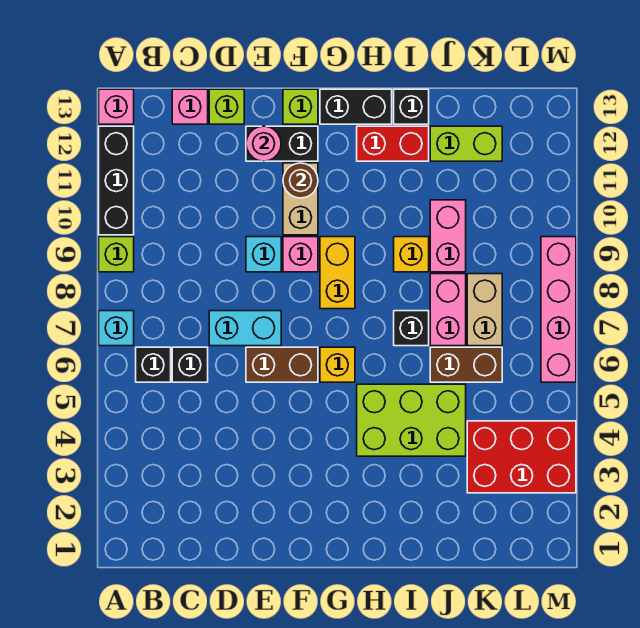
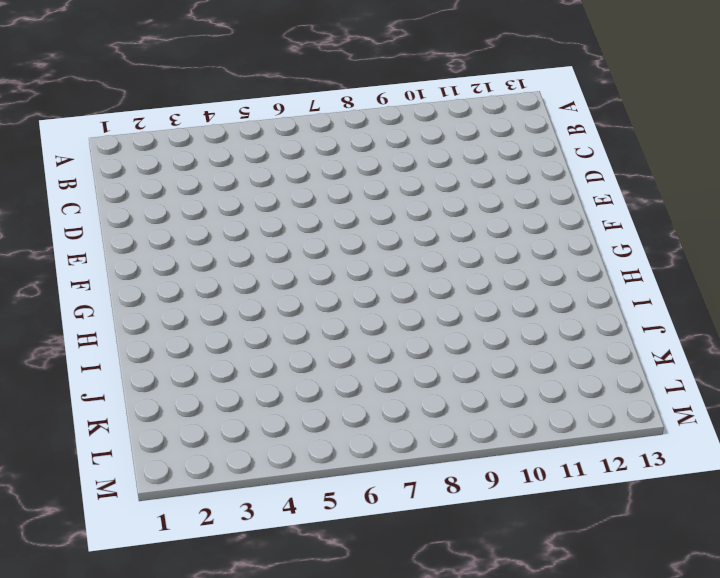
none -> cyan 1x1 brick [99,311,134,346]
none -> lime 1x1 brick [99,237,134,272]
none -> black 1x3 brick [99,126,134,235]
none -> pink 1x1 brick [99,89,134,124]

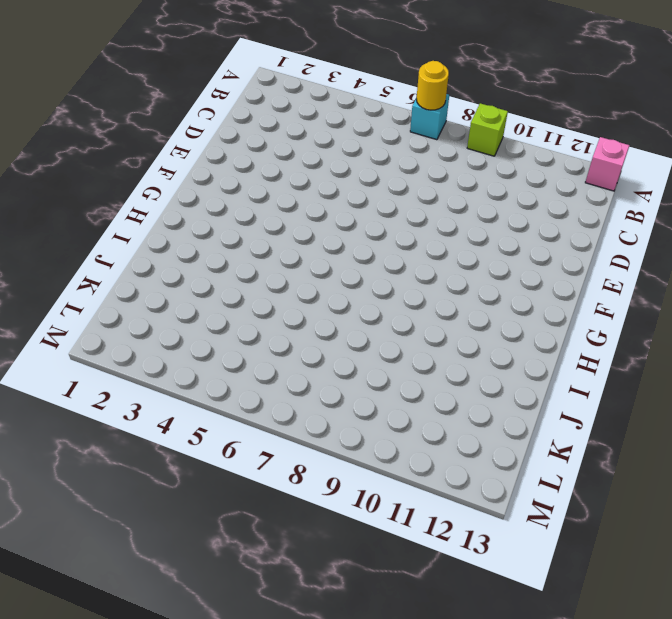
yellow 1x1 round brick [417,61,449,110] -> none
none -> black 1x3 brick [99,126,134,235]
none -> black 1x1 brick [136,347,171,382]
none -> black 1x1 brick [172,347,208,382]
none -> pink 1x1 brick [172,89,208,124]

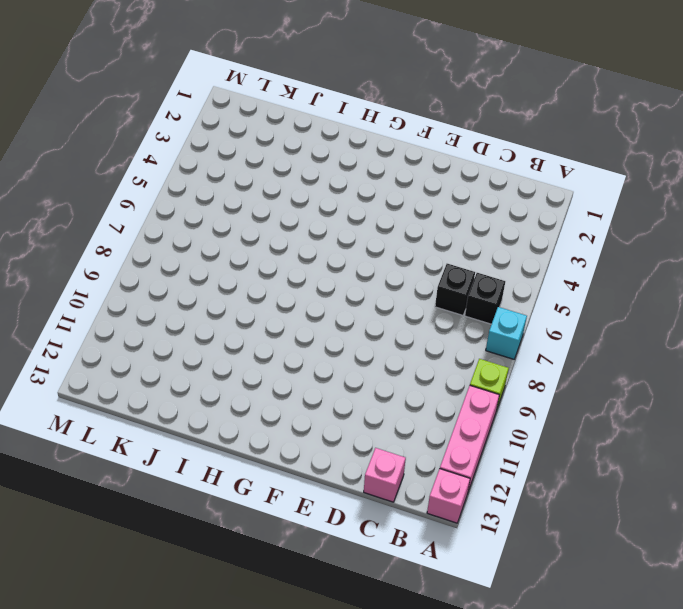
pink 1x3 brick [440,385,499,492] -> black 1x3 brick [99,126,134,235]
none -> cyan 1x2 brick [209,311,281,346]
none -> lime 1x1 brick [209,89,244,124]
none -> brown 1x2 brick [246,347,318,382]
none -> cyan 1x1 brick [246,237,281,272]

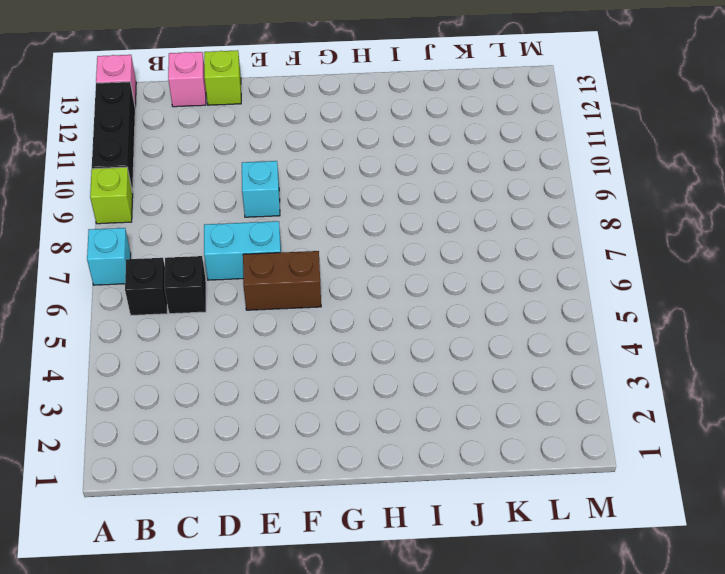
none -> black 1x2 brick [246,126,318,161]
none -> pink 1x1 brick [283,237,318,272]
none -> tan 1x2 brick [283,163,318,235]
none -> lime 1x1 brick [283,89,318,124]

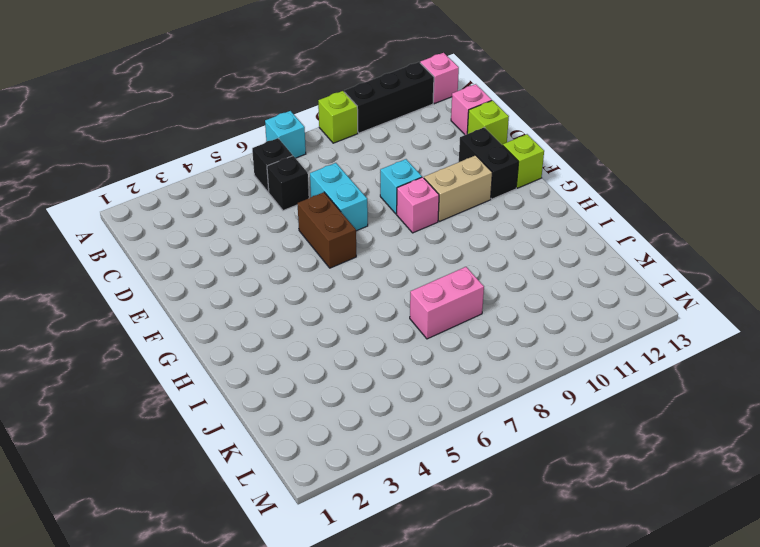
none -> yellow 1x1 brick [320,347,355,382]
none -> yellow 1x2 brick [320,237,355,309]
none -> black 1x2 brick [320,89,392,124]
none -> lime 2x3 brick [357,384,466,456]

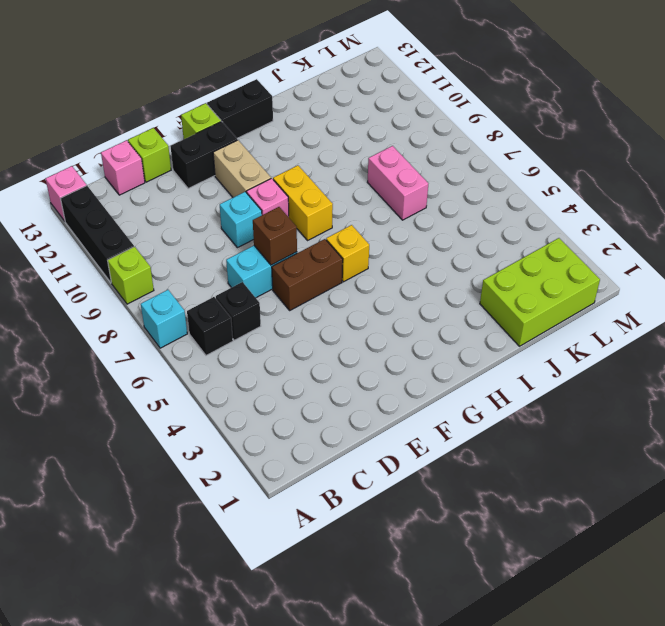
brown 1x1 brick [253,207,297,265] -> none
lime 2x3 brick [480,238,600,346] -> lime 2x3 brick moved to [357,384,466,456]
none -> red 1x2 brick [357,126,429,161]
none -> black 1x1 brick [394,311,429,346]
none -> yellow 1x1 brick [394,237,429,272]
none -> black 1x1 brick [394,89,429,124]

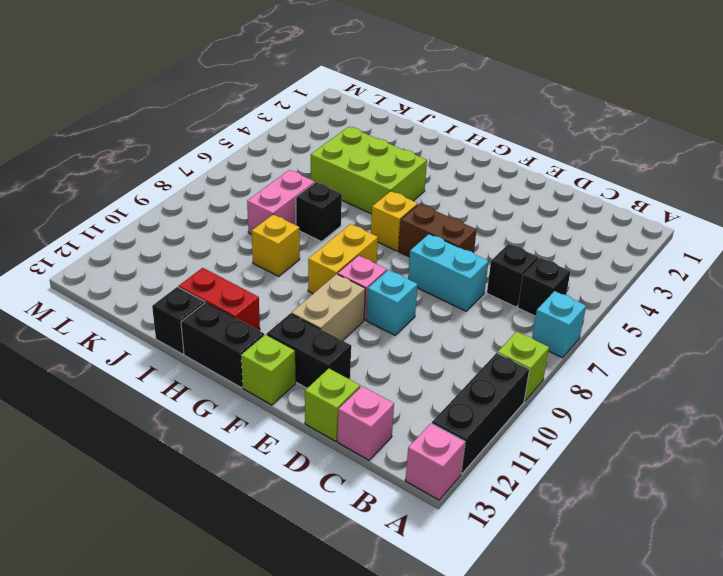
none -> brown 1x2 brick [430,347,502,382]
none -> pink 1x2 brick [430,200,466,272]
none -> lime 1x2 brick [430,126,502,161]
none -> red 2x3 brick [467,421,576,493]

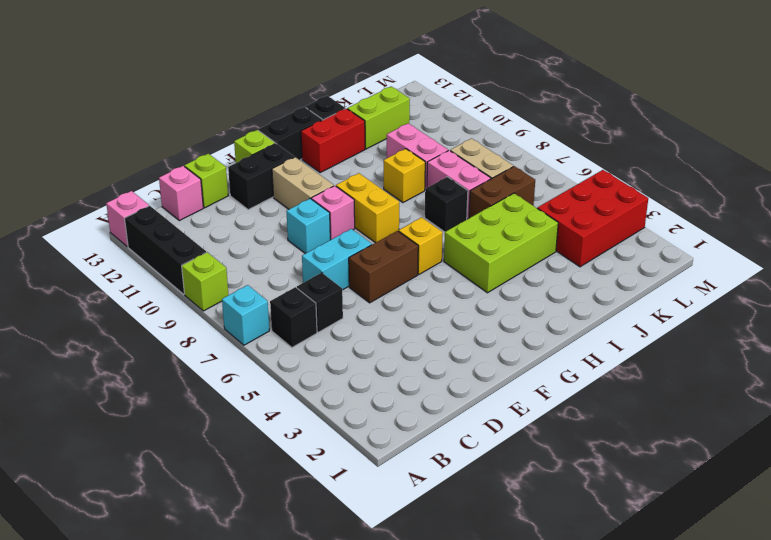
none -> pink 1x4 brick [541,237,576,382]
none -> pink 1x1 round brick [246,126,281,161]
none -> brown 1x1 round brick [283,163,318,198]

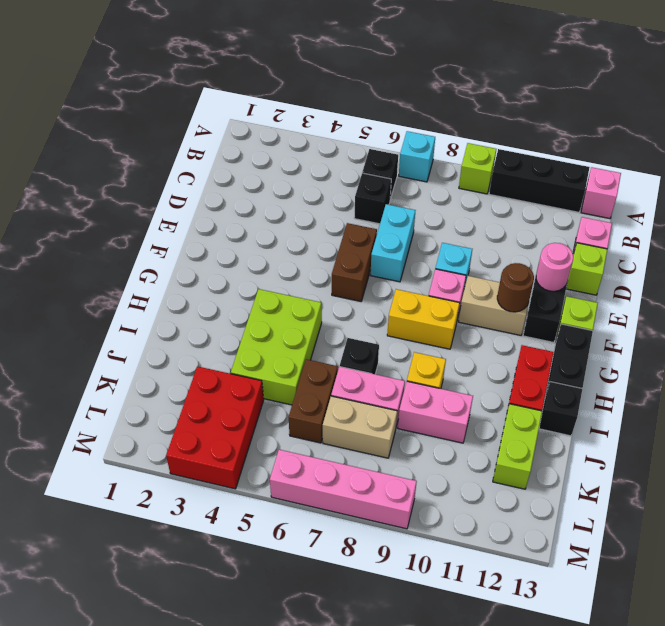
none -> yellow 1x1 brick [320,347,355,382]

